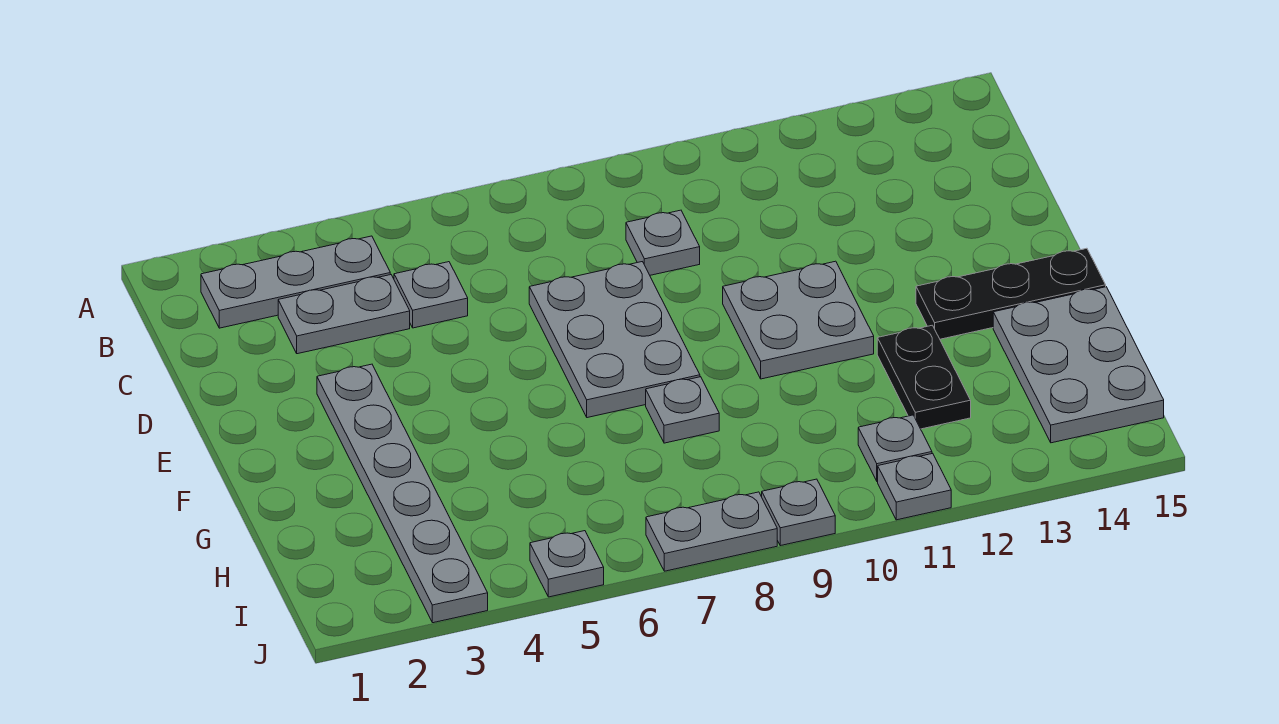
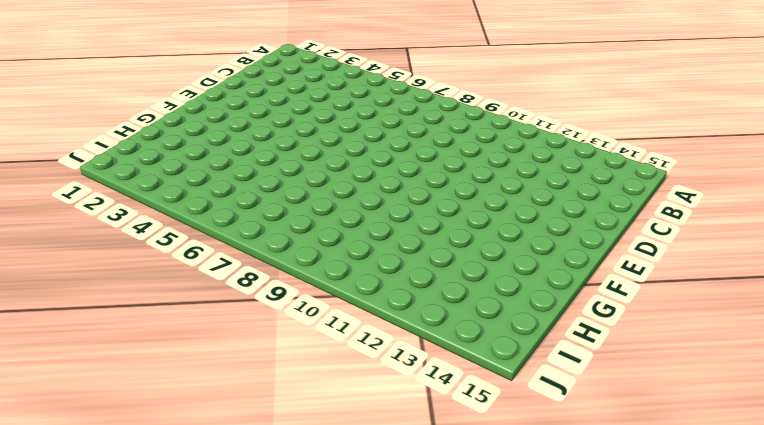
none -> grey 1x3 plate [201,236,390,328]
none -> grey 1x2 plate [278,275,410,354]
none -> grey 1x1 plate [394,262,468,328]

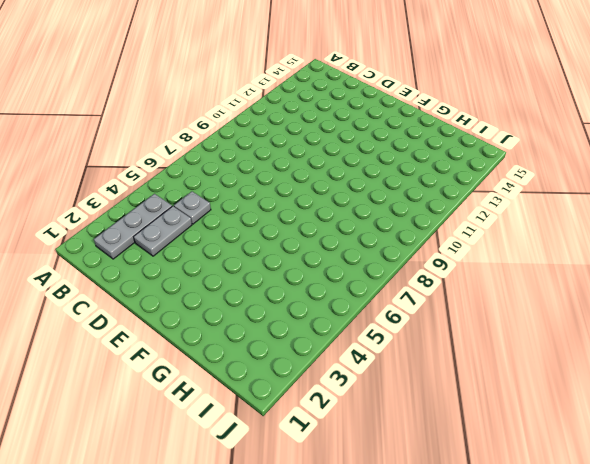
none -> grey 1x1 plate [626,210,700,275]
none -> grey 2x3 plate [529,262,700,418]
none -> grey 1x6 plate [317,364,488,623]

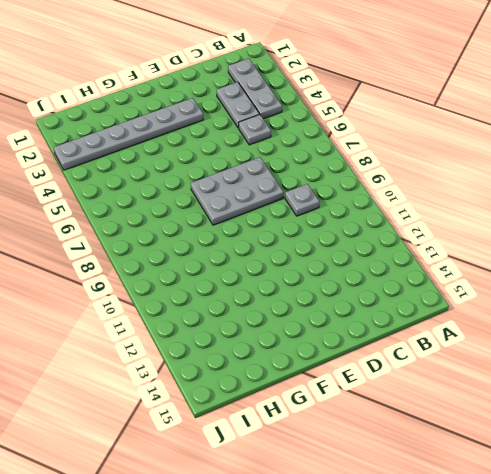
none -> grey 2x2 plate [723,261,874,379]
none -> black 1x3 plate [916,248,1106,339]
none -> grey 1x1 plate [646,377,719,443]

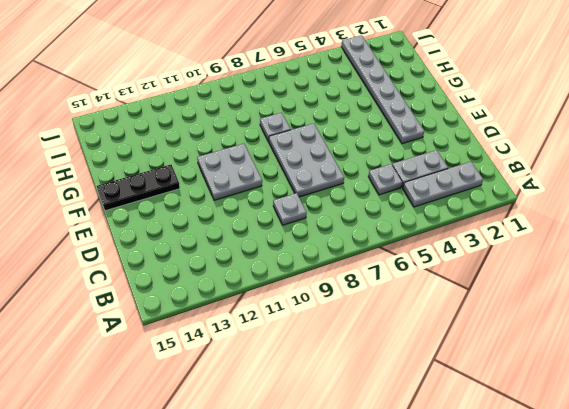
none -> black 1x2 plate [877,325,971,429]
none -> grey 2x3 plate [993,287,1164,443]
none -> grey 1x1 plate [858,415,932,481]

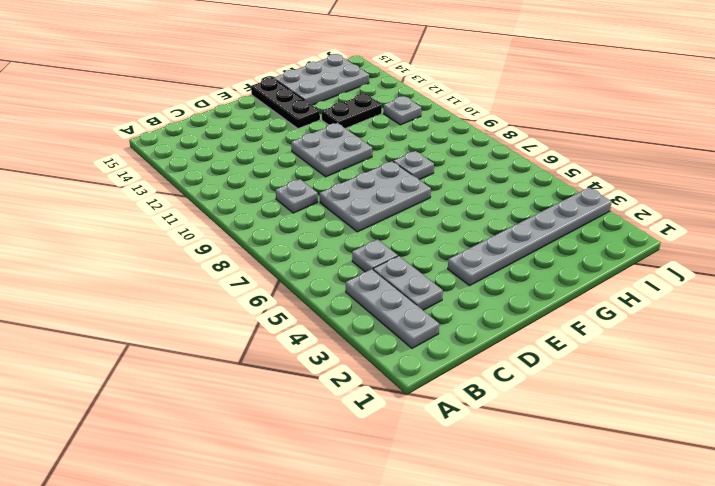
none -> grey 1x1 plate [530,531,604,597]
none -> grey 1x2 plate [646,492,777,571]
none -> grey 1x1 plate [762,479,835,546]

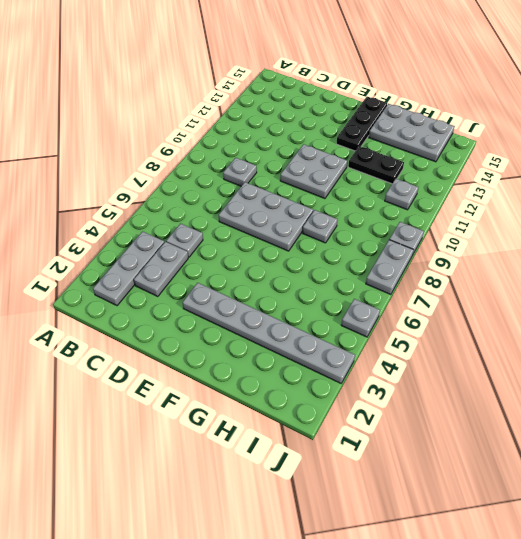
none -> grey 1x1 plate [878,453,951,520]

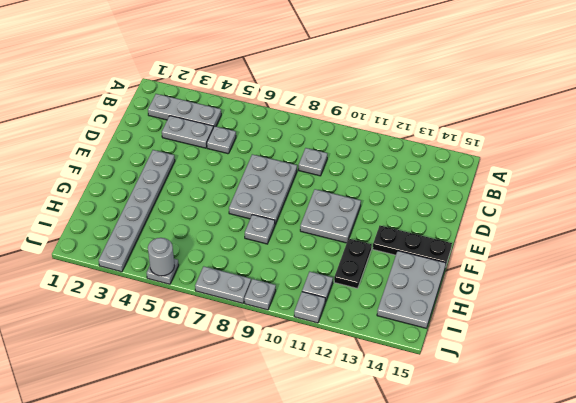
grey 1x1 round brick [148,238,174,276] -> none

